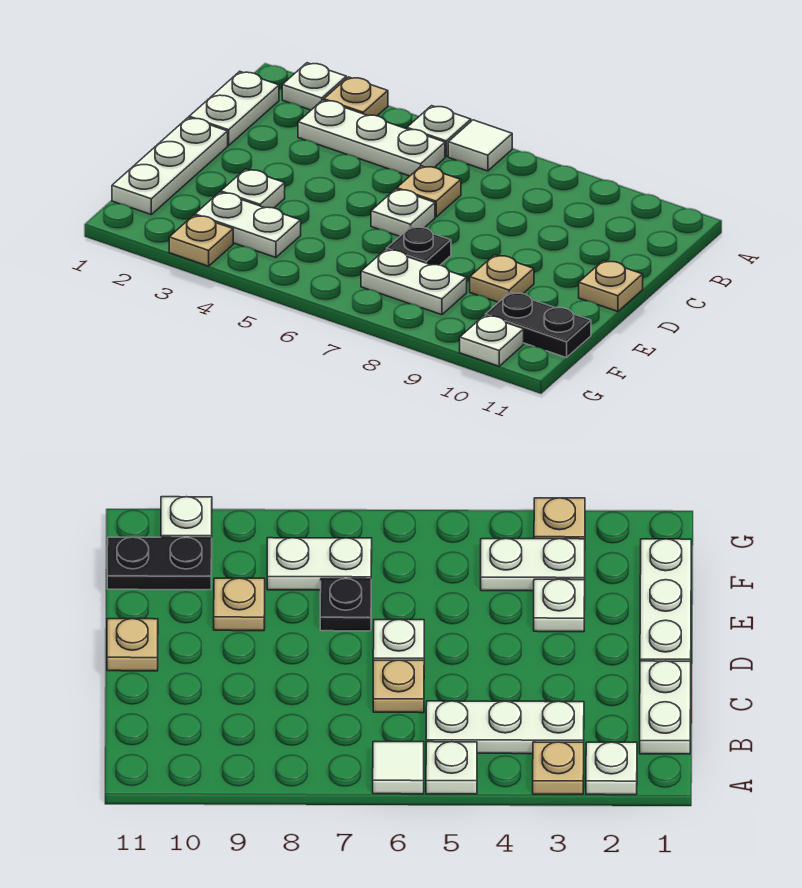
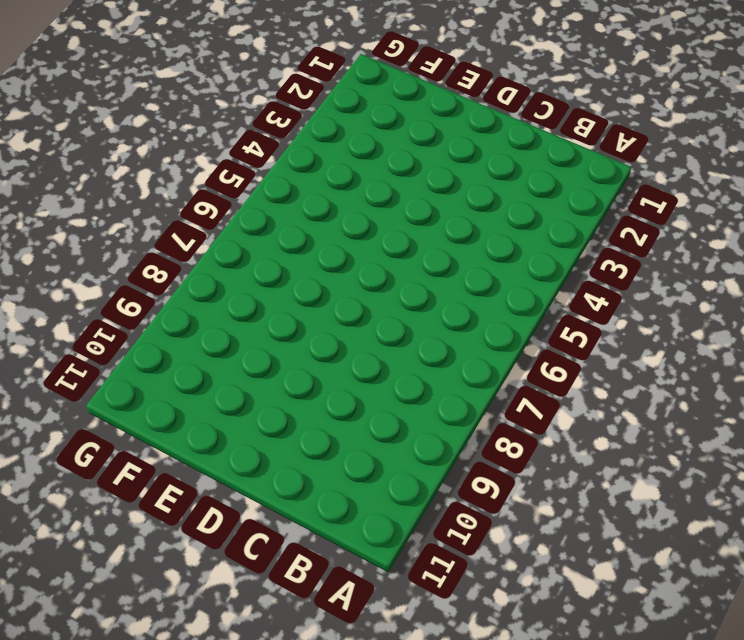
none -> white 1x1 plate [282,63,346,110]
none -> tan 1x1 plate [324,77,388,116]
none -> white 1x1 plate [407,106,471,157]

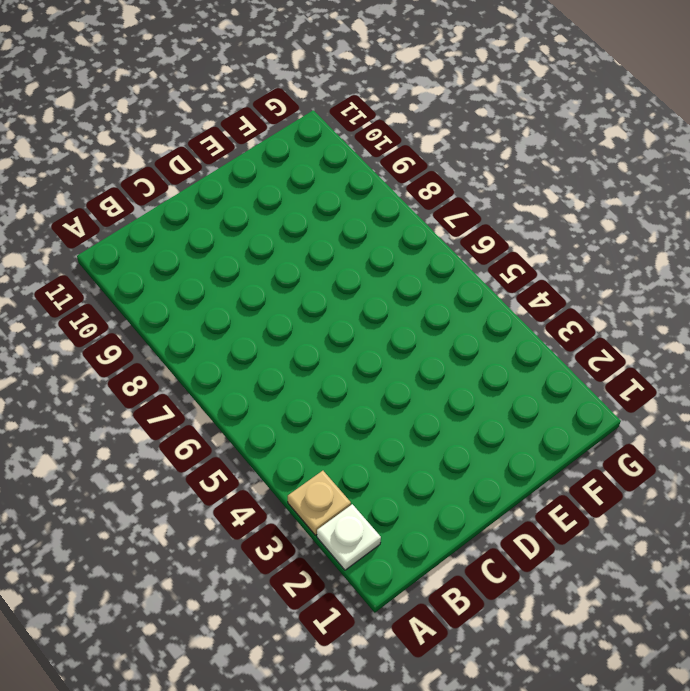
none -> white 1x1 plate [407,106,471,157]
none -> white 1x1 tile [448,120,512,171]
none -> white 1x2 plate [189,71,279,145]

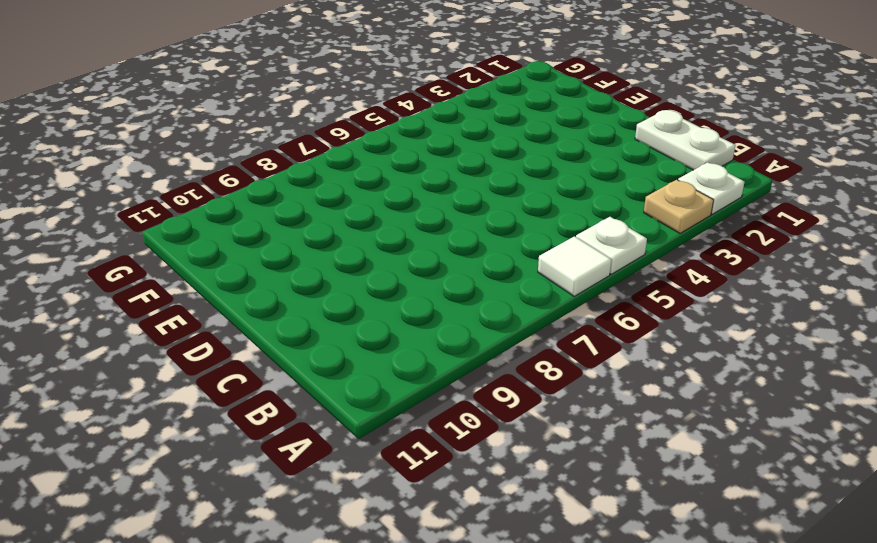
none -> white 1x3 plate [298,100,445,176]
none -> tan 1x1 plate [397,166,461,217]
none -> white 1x3 plate [112,118,228,214]

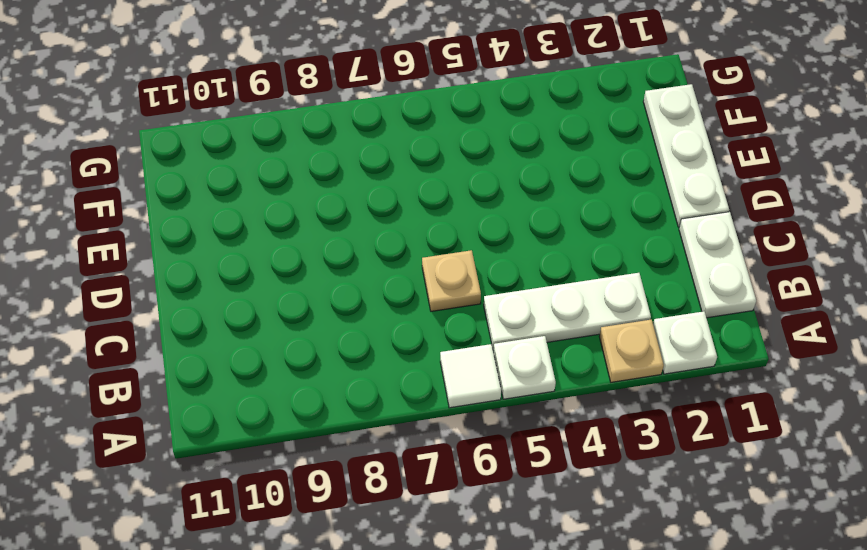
none -> white 1x1 plate [371,189,435,236]
none -> tan 1x1 plate [579,261,643,312]
none -> white 1x1 plate [221,169,285,208]

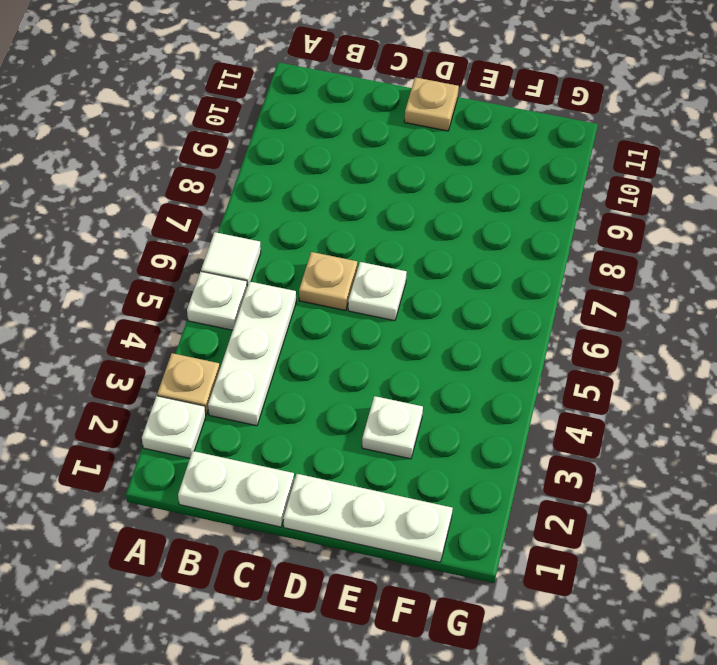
none -> black 1x1 plate [387,226,451,265]
none -> tan 1x1 plate [470,255,534,302]
none -> white 1x2 plate [195,192,301,257]

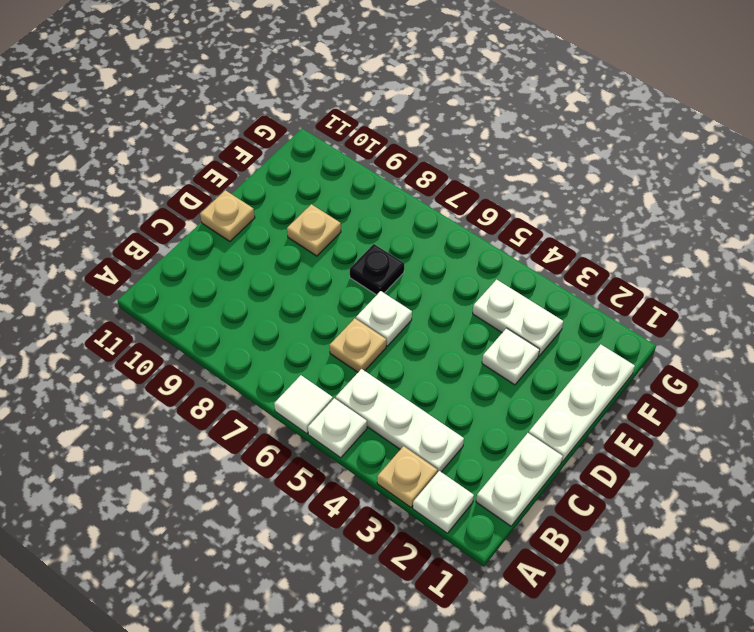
none -> white 1x2 plate [361,249,467,315]
none -> black 1x2 plate [486,292,591,358]
none -> tan 1x1 plate [169,215,233,266]

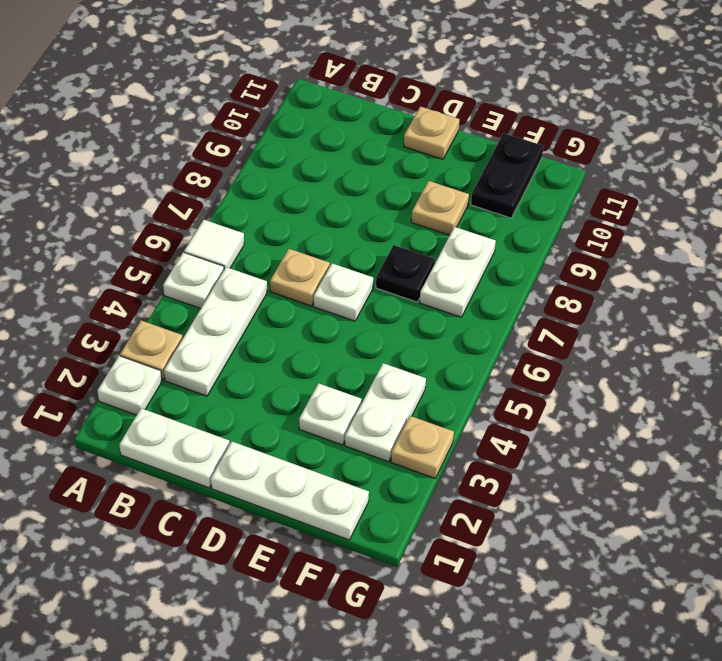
none -> white 1x1 plate [460,315,524,366]

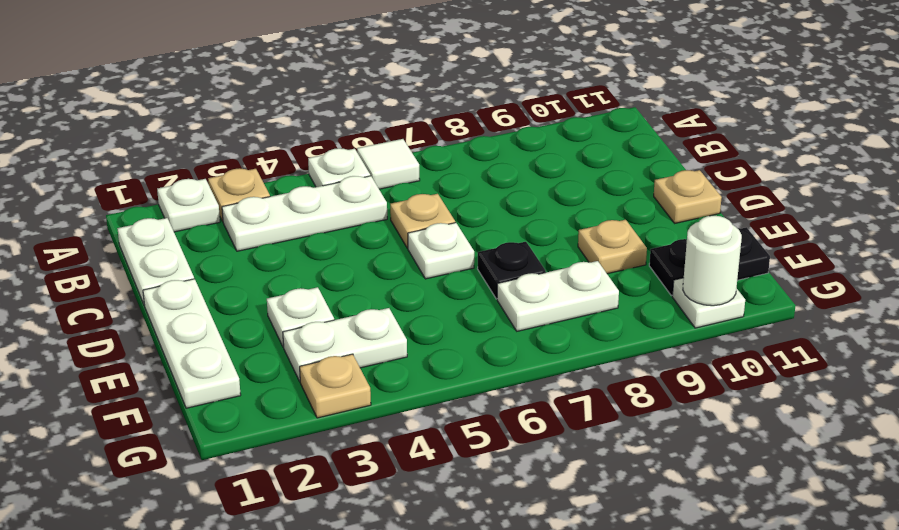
white 1x1 round brick [683,216,742,306] -> none

